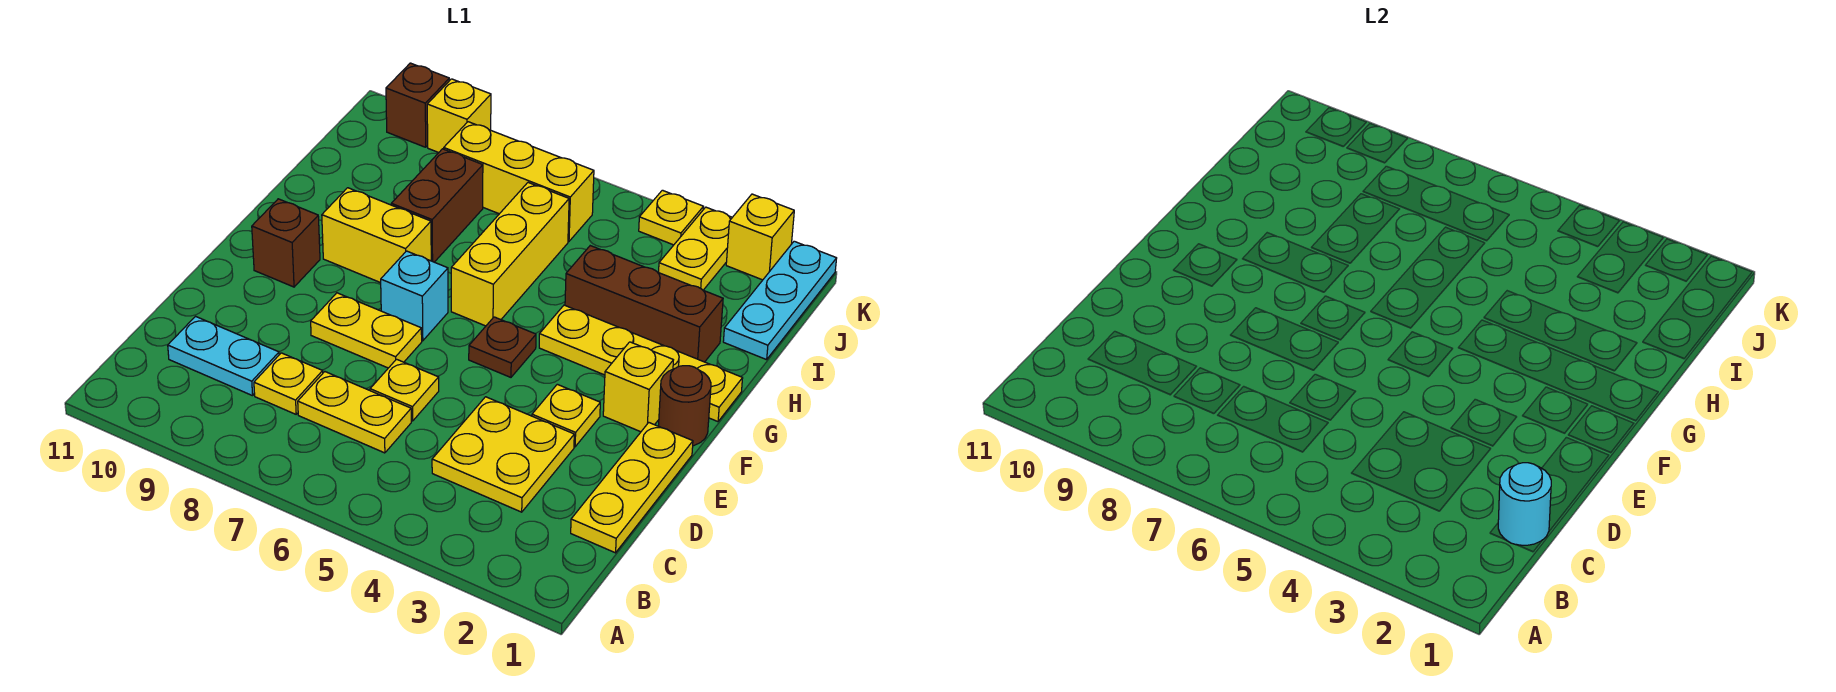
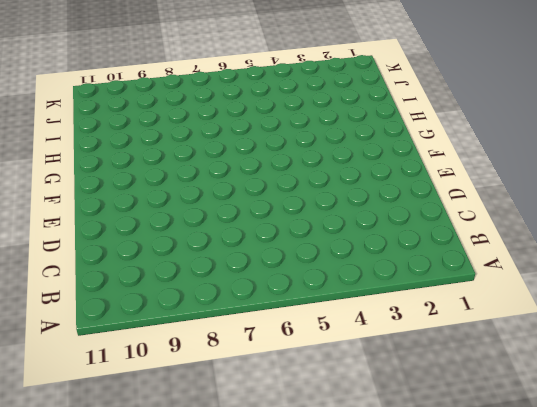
none -> yellow 1x3 plate [571,423,693,553]
none -> yellow 2x2 plate [432,397,574,512]
none -> yellow 1x2 plate [298,372,411,453]

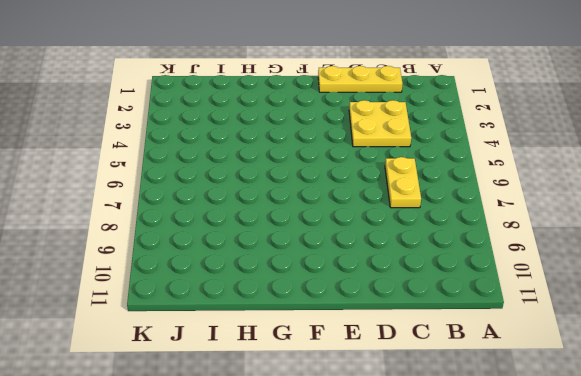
none -> yellow 1x1 plate [254,353,323,414]
none -> cyan 1x2 plate [168,316,279,396]
none -> yellow 1x1 plate [370,359,439,421]

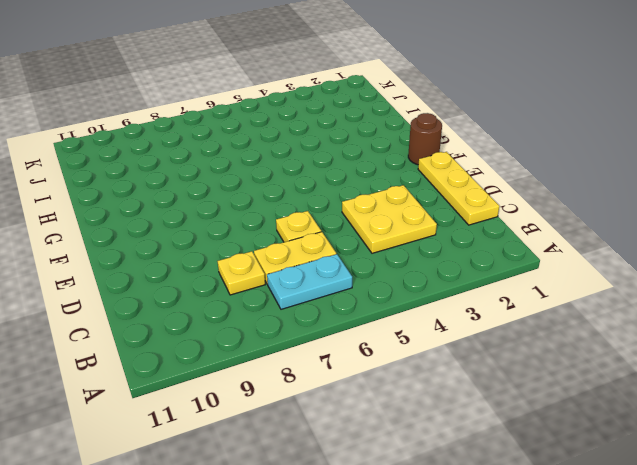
cyan 1x2 plate [267,254,352,309] -> cyan 1x2 plate moved to [168,316,279,396]
none -> yellow 1x1 plate [532,384,600,447]
none -> yellow 1x2 plate [311,293,422,368]
none -> yellow 1x1 brick [603,342,673,432]

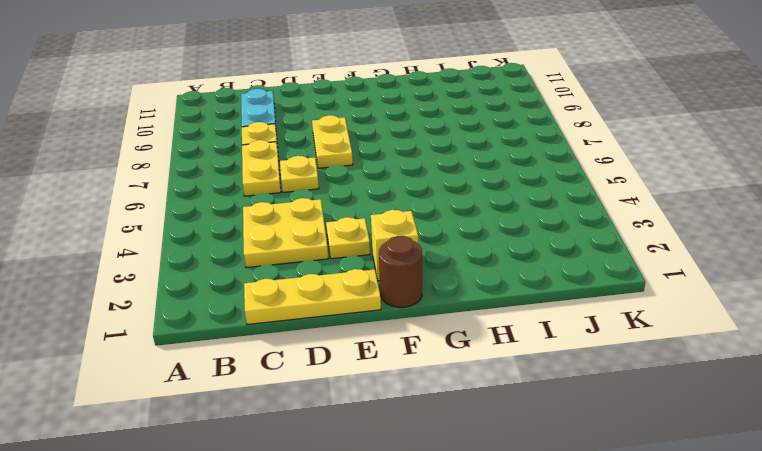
none -> brown 1x1 plate [469,317,536,377]
none -> cyan 1x1 brick [381,251,448,341]
none -> brown 1x1 brick [252,199,320,287]

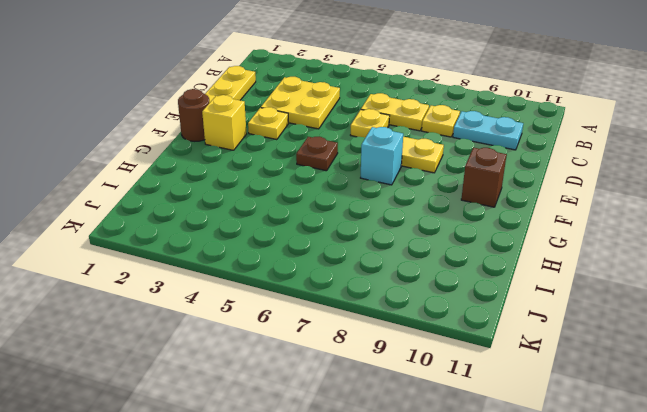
none -> yellow 1x4 plate [539,305,743,422]
none -> yellow 1x3 brick [451,183,569,326]
none -> yellow 1x2 brick [322,188,431,283]

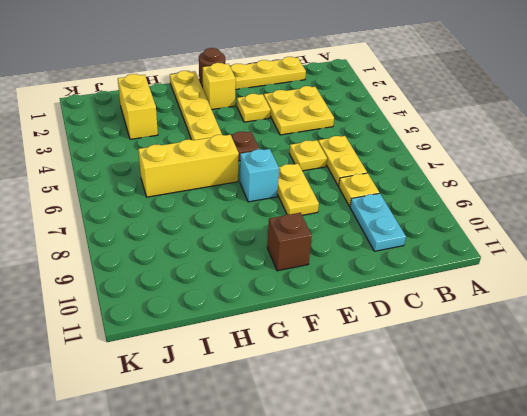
yellow 1x2 brick [118,74,158,139] -> yellow 1x2 brick moved to [322,188,431,283]
none -> brown 1x3 brick [565,246,723,362]
none -> brown 1x2 brick [391,149,483,262]
none -> cyan 1x3 plate [723,241,837,360]

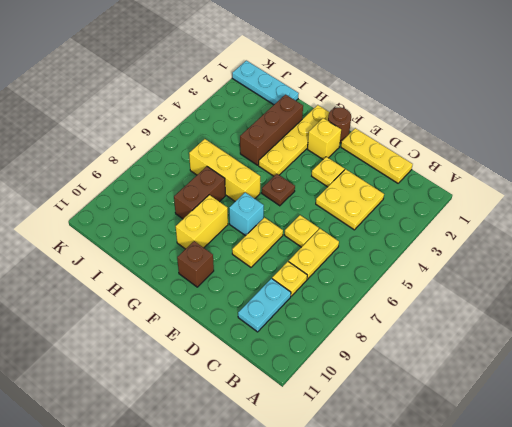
brown 1x2 brick [174,167,225,219] -> brown 1x2 brick turned to [391,149,483,262]
none -> yellow 1x2 plate [659,207,732,290]
none -> yellow 1x3 brick [444,122,594,241]
none -> yellow 1x1 brick [726,194,794,280]

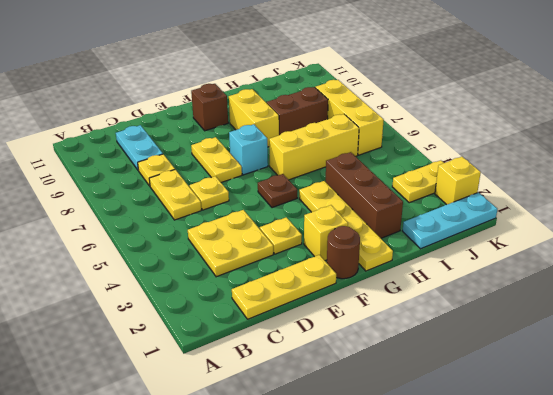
none -> yellow 1x1 plate [639,190,703,245]
none -> yellow 1x1 brick [427,79,491,153]
none -> brown 1x1 brick [386,63,449,147]

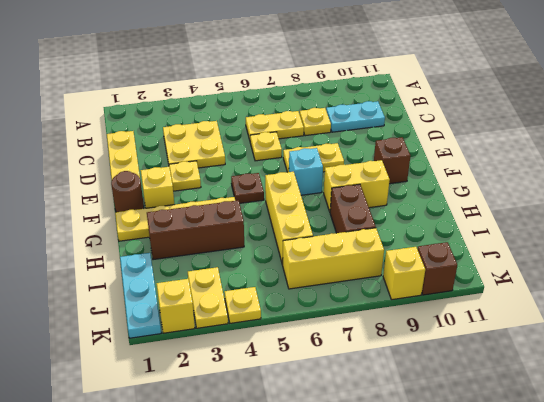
none -> cyan 1x1 round brick [1498,463,1551,545]

